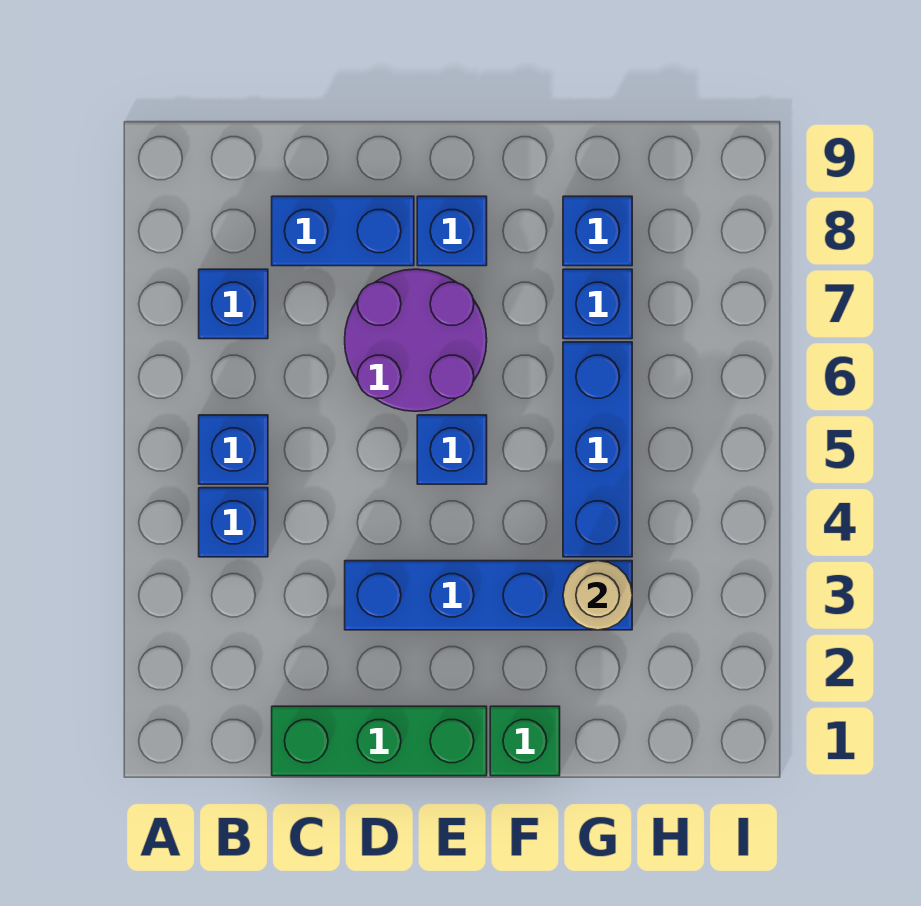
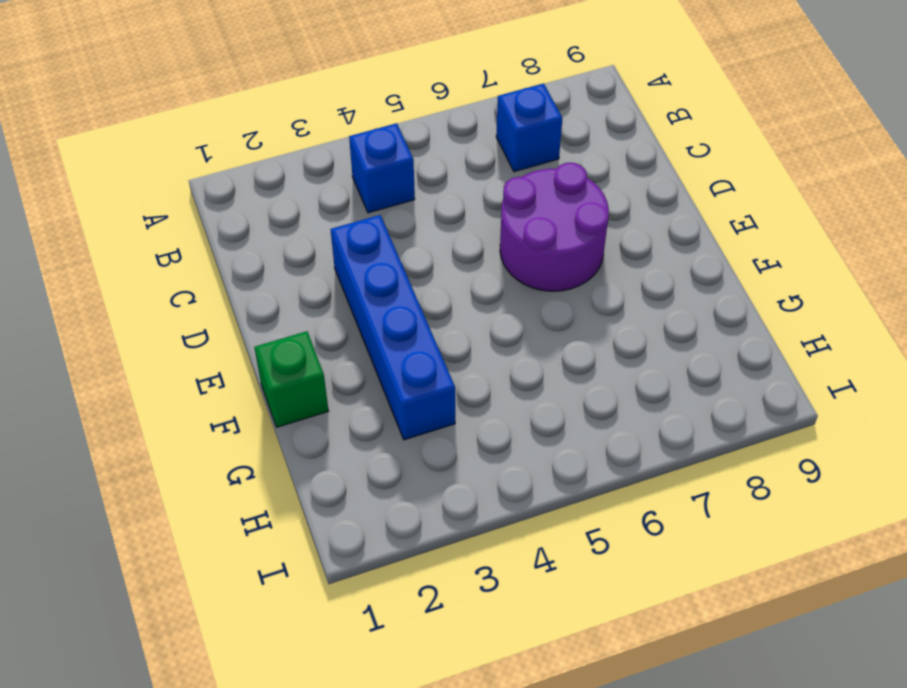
none -> blue 1x1 brick [199,415,268,484]
none -> green 1x3 brick [272,706,487,776]
none -> blue 1x2 brick [272,196,414,266]

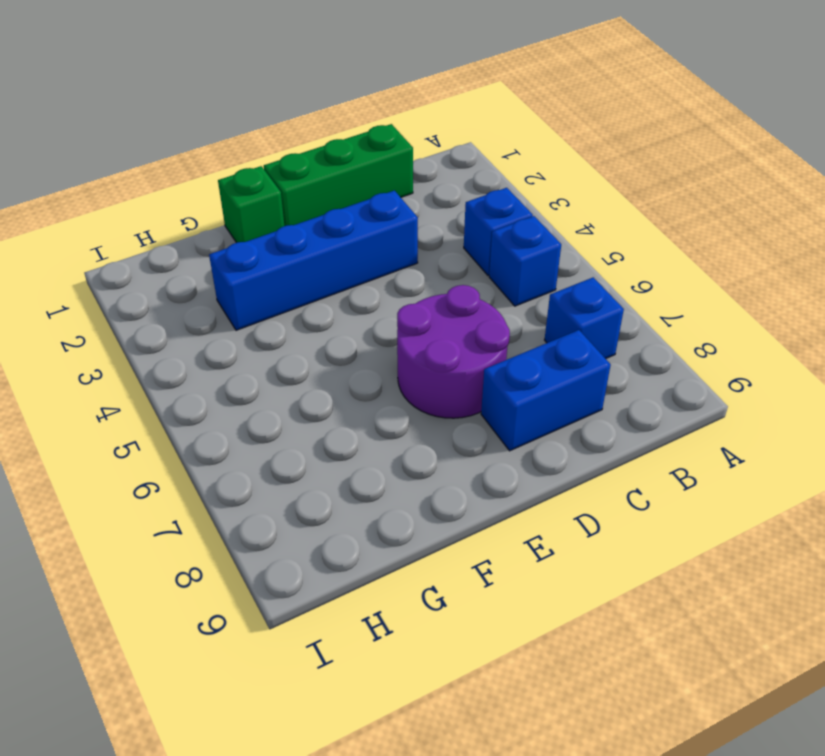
none -> blue 1x1 brick [417,415,487,484]
none -> blue 1x1 brick [417,196,487,266]
none -> blue 1x3 brick [563,342,632,557]

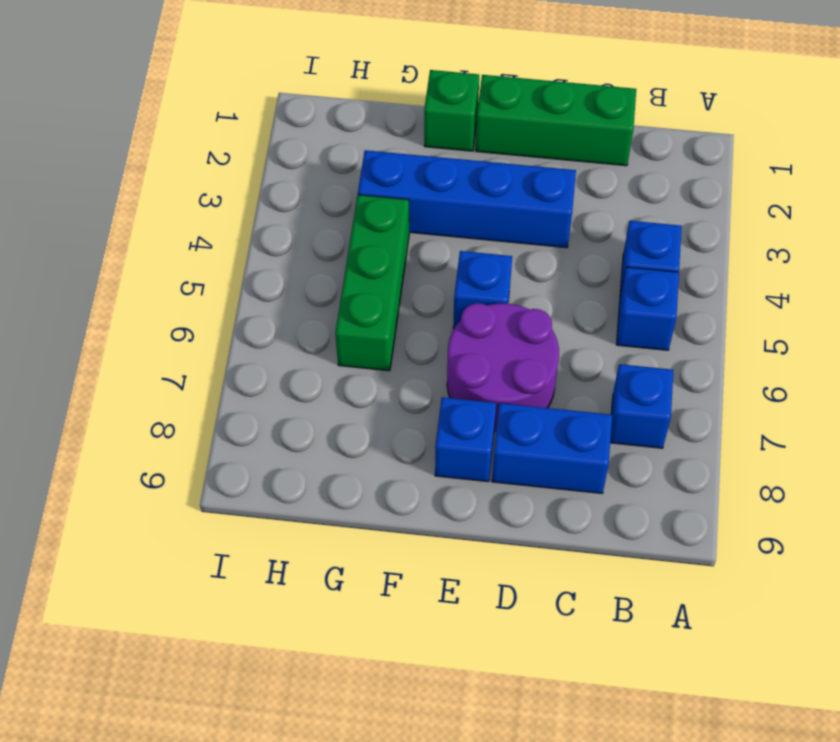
green 1x3 brick [335,195,409,371] -> blue 1x3 brick [563,342,632,557]
none -> blue 1x1 brick [563,269,632,339]
none -> blue 1x1 brick [563,196,632,266]
none -> tan 1x1 round brick [563,561,632,630]

